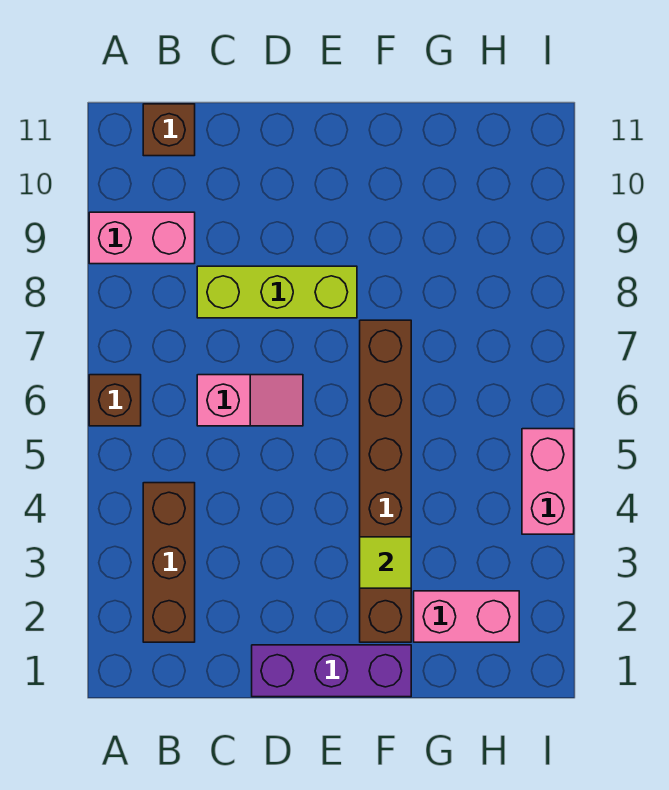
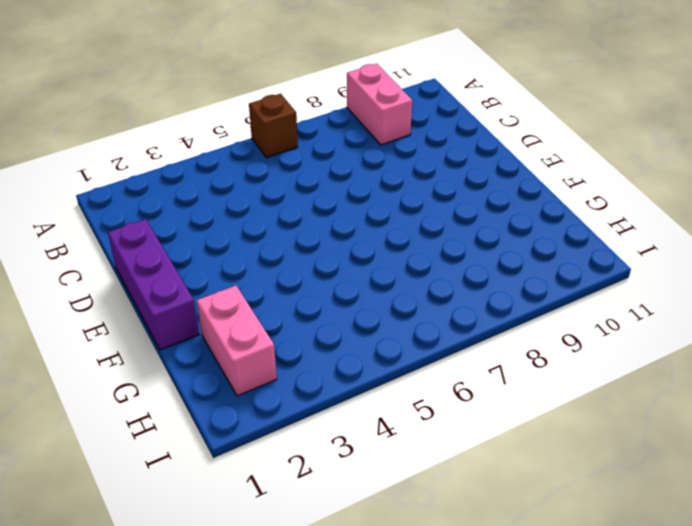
none -> brown 1x3 brick [143,483,195,642]
none -> brown 1x1 brick [143,104,195,156]

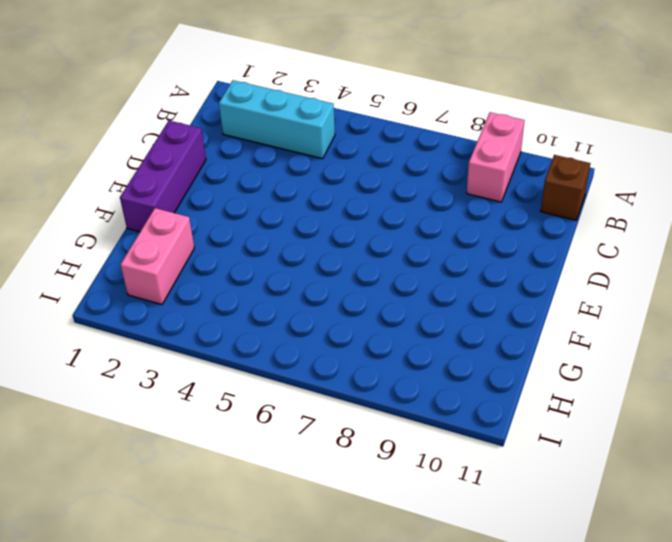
cyan 1x3 brick [219,80,335,159] -> brown 1x3 brick [143,483,195,642]
none -> brown 1x1 brick [89,375,141,426]
none -> pink 1x2 slope [197,375,303,426]

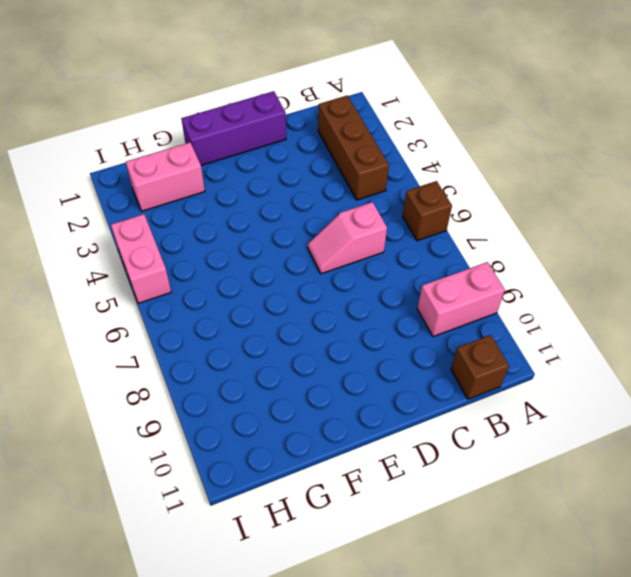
none -> lime 1x3 brick [197,266,357,318]
none -> brown 1x6 brick [360,320,411,642]

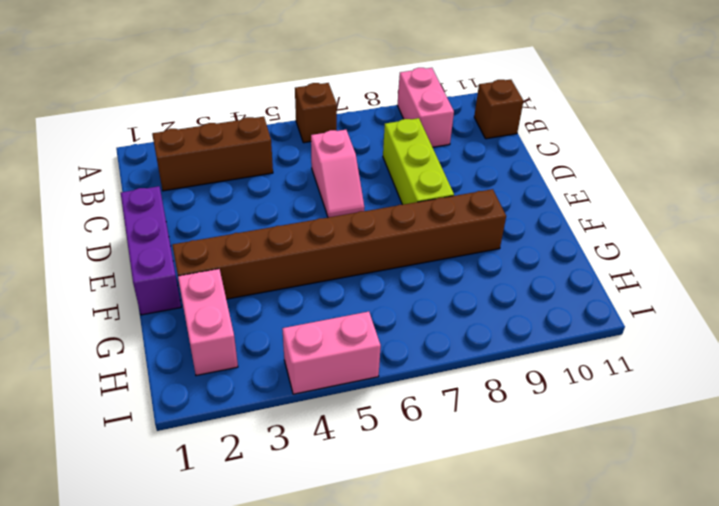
brown 1x8 brick [172,189,506,299] -> brown 1x6 brick [360,320,411,642]
none -> lime 1x1 tile [360,537,411,588]

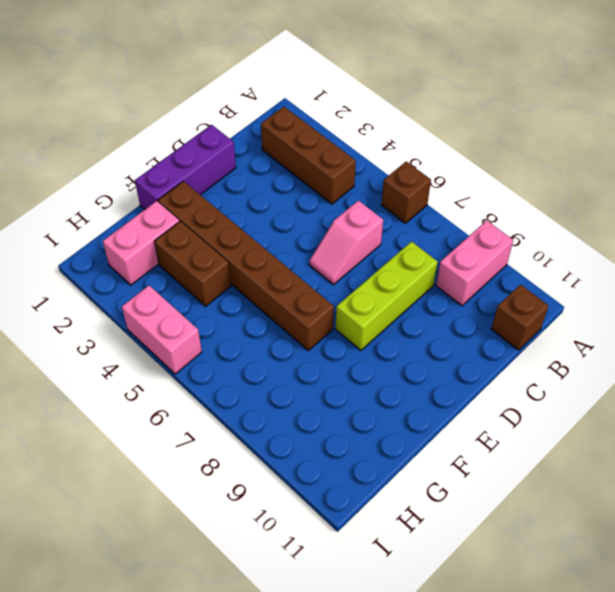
brown 1x2 brick [154,221,231,306] -> none
none -> lime 1x1 tile [360,537,411,588]

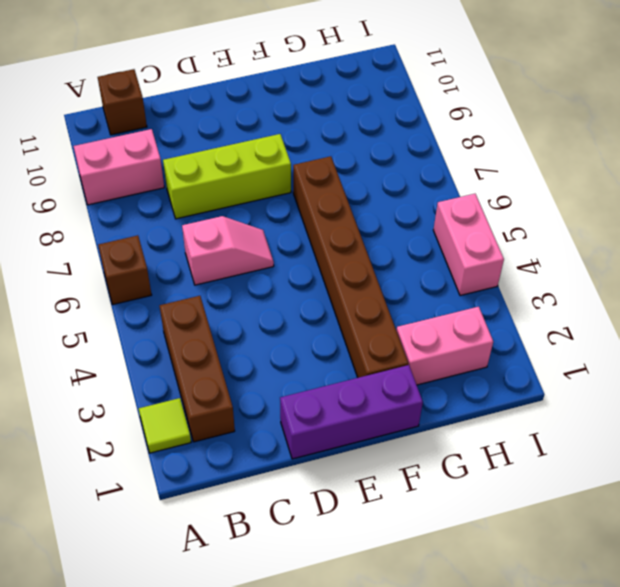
lime 1x1 tile [139,398,191,453] -> lime 1x1 tile moved to [360,537,411,588]

